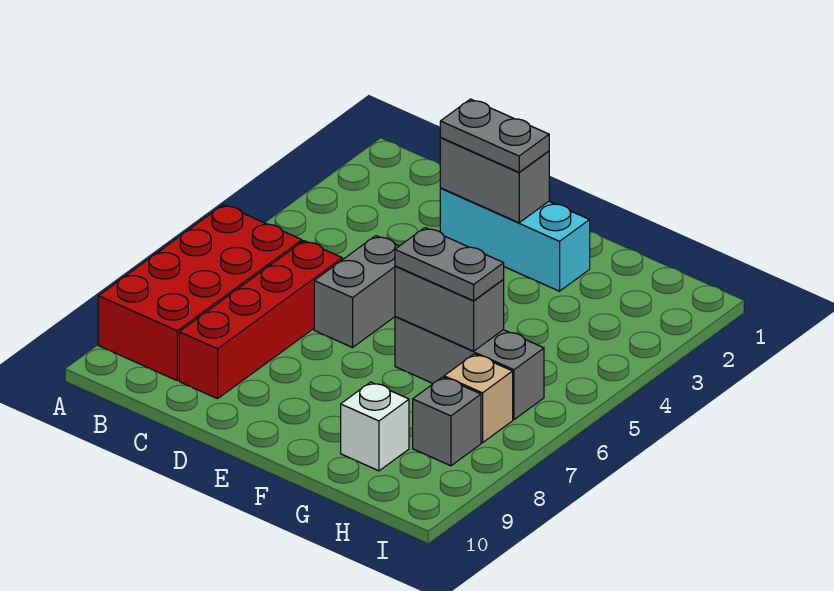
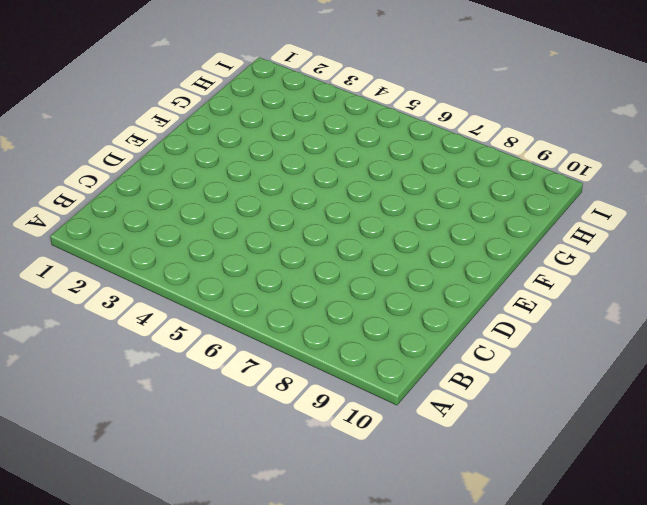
none -> red 2x4 brick [98,205,302,380]
none -> red 1x4 brick [179,241,342,399]
none -> cyan 1x3 brick [440,188,590,291]

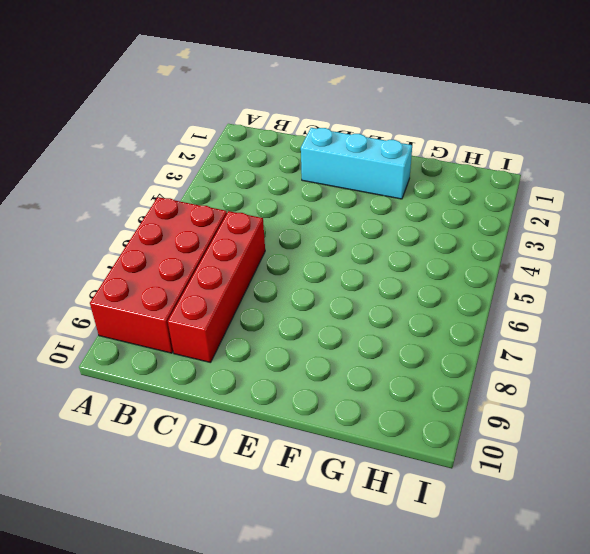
none -> grey 1x2 brick [314,236,399,347]
none -> grey 1x3 brick [395,316,544,420]
none -> white 1x1 brick [341,382,409,471]

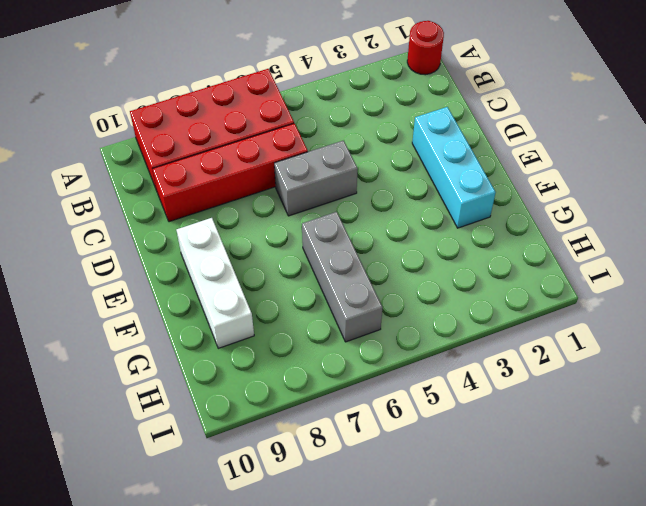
red 1x1 round brick [407,21,444,75] -> none
white 1x3 brick [177,218,254,348] -> white 1x1 brick [341,382,409,471]
none -> tan 1x1 brick [444,354,513,443]
none -> grey 1x1 brick [413,377,481,466]
none -> grey 1x2 brick [440,138,549,223]

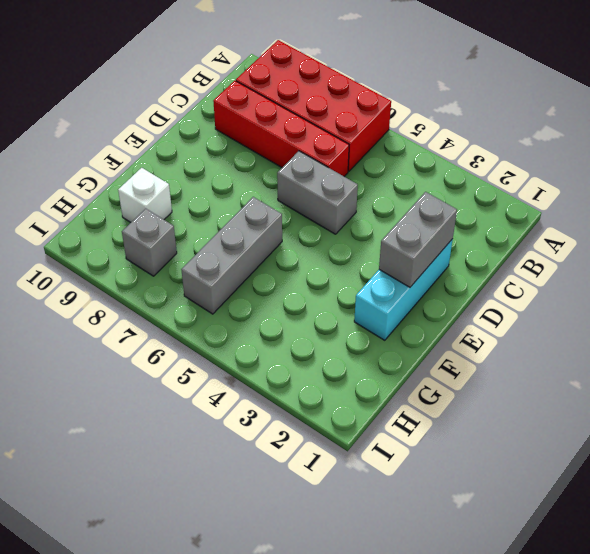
none -> tan 1x1 brick [444,354,513,443]
none -> grey 1x2 brick [395,266,504,351]
none -> grey 1x2 plate [440,99,549,172]

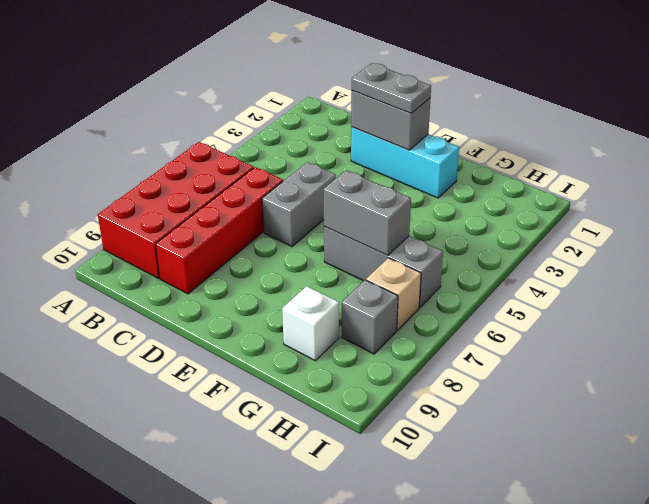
none -> grey 1x2 plate [395,228,504,301]

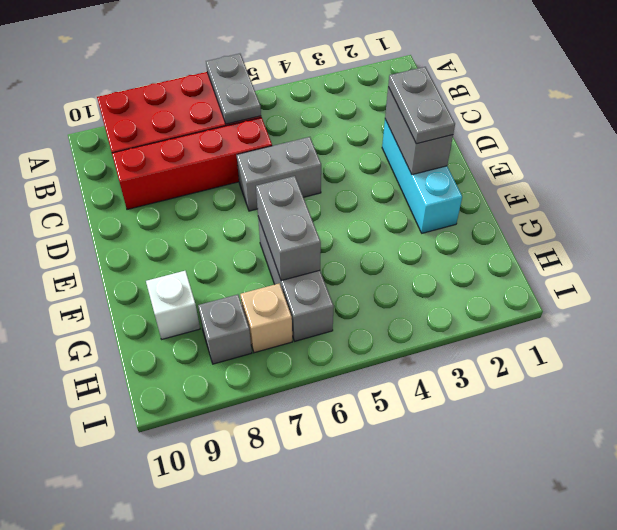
grey 1x2 plate [206,54,261,124] -> grey 1x2 plate moved to [395,228,504,301]

